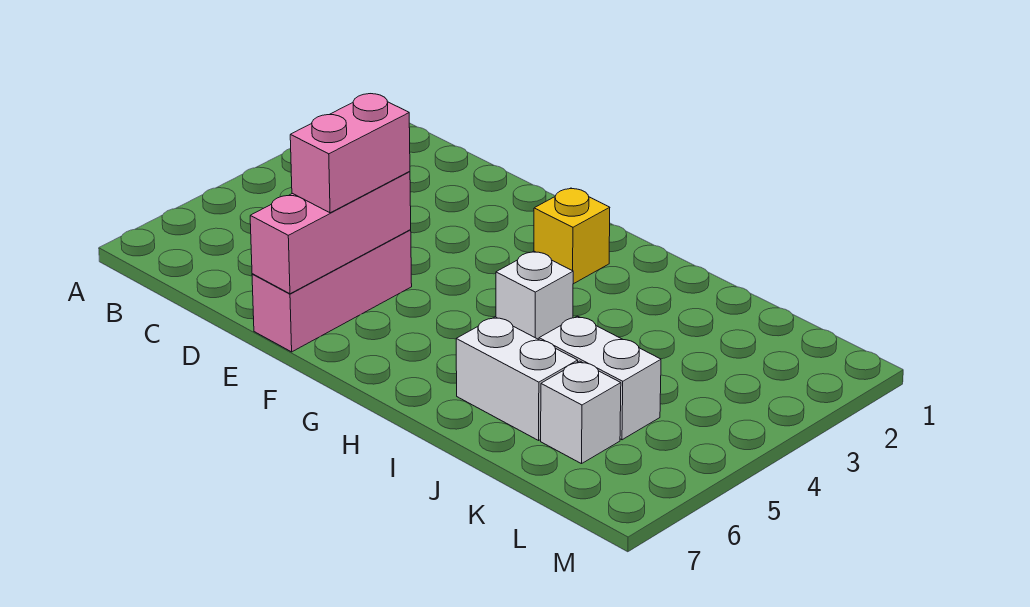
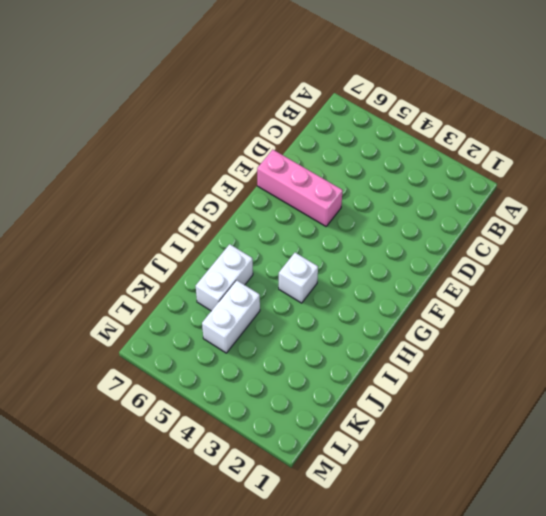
none -> yellow 1x1 brick [534,188,610,284]
none -> white 1x1 brick [541,361,621,464]

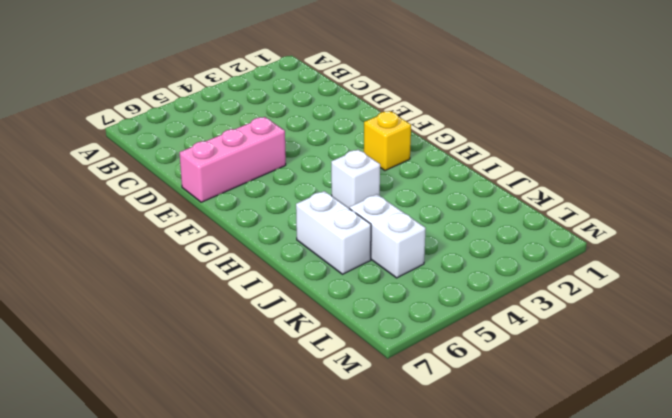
none -> white 1x1 brick [541,361,621,464]
none -> pink 1x3 brick [250,172,411,294]

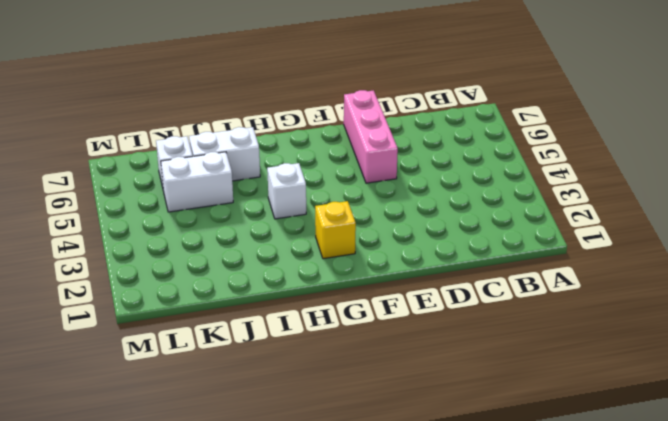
none -> pink 1x3 brick [250,172,411,294]
none -> pink 1x2 brick [290,94,410,213]

